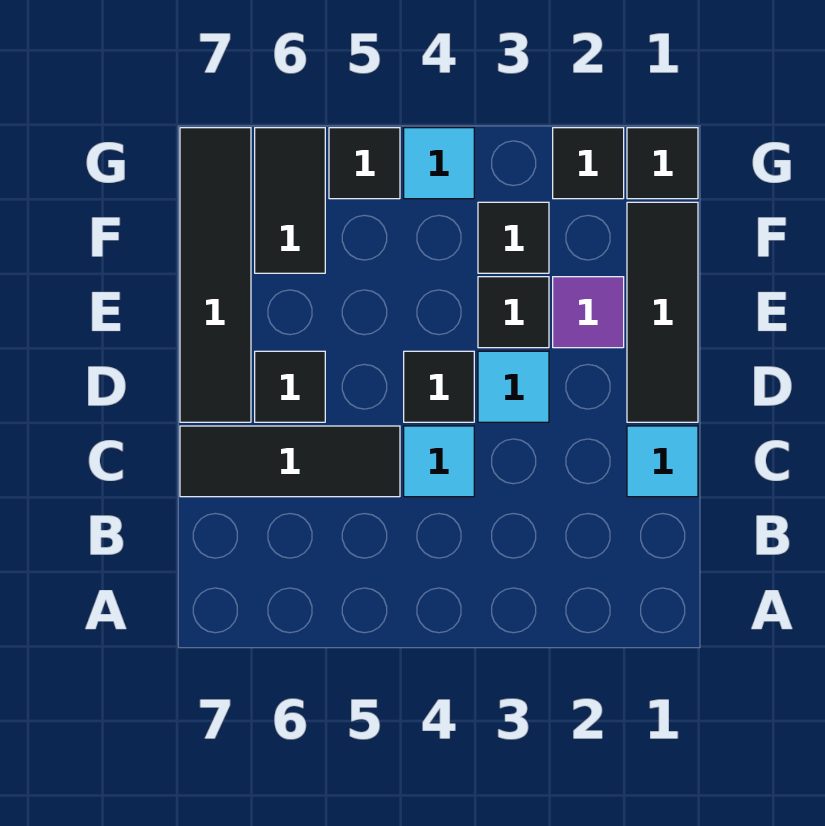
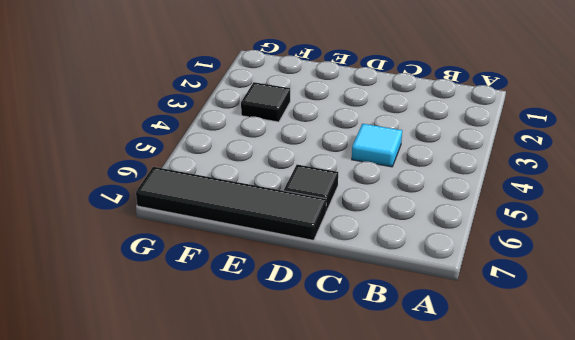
none -> cyan 1x1 tile [627,426,698,497]
none -> black 1x3 tile [180,426,400,497]
none -> black 1x3 tile [627,202,698,422]

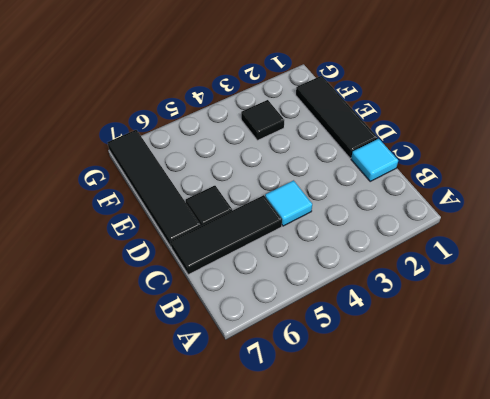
none -> cyan 1x1 tile [478,351,549,422]
none -> black 1x1 tile [404,351,474,422]
none -> purple 1x1 tile [553,277,624,348]

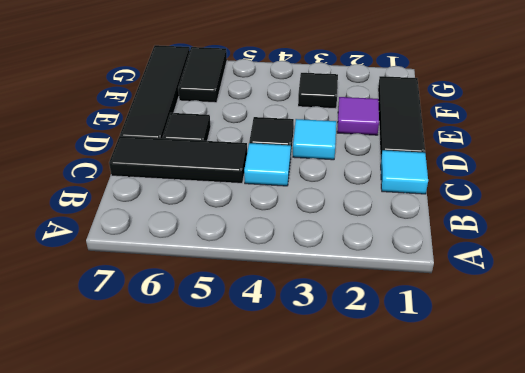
none -> black 1x1 tile [478,277,549,348]
none -> black 1x1 tile [627,128,698,199]
none -> black 1x1 tile [553,128,624,199]

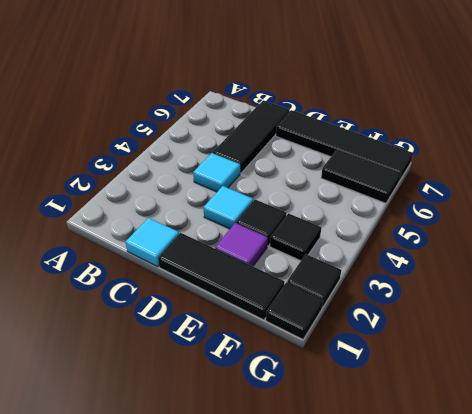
none -> black 1x1 tile [404,351,474,422]
none -> black 1x1 tile [255,351,325,422]
none -> cyan 1x1 tile [404,128,474,199]

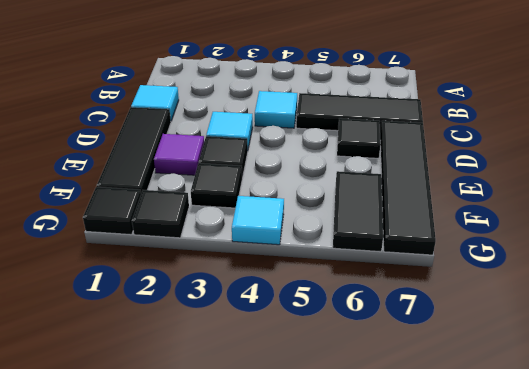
none -> black 1x1 tile [404,351,474,422]
none -> black 1x1 tile [329,128,400,199]

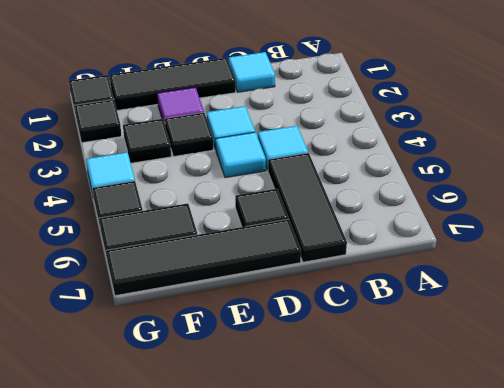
cyan 1x1 tile [216,132,266,178] -> black 1x1 tile [404,351,474,422]

